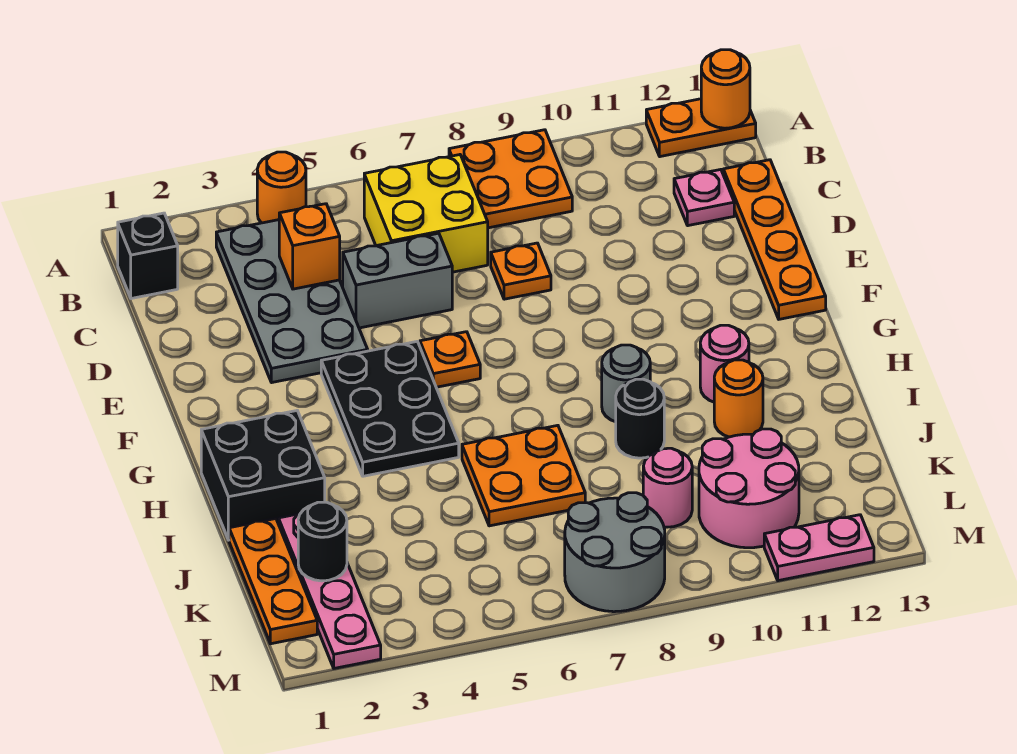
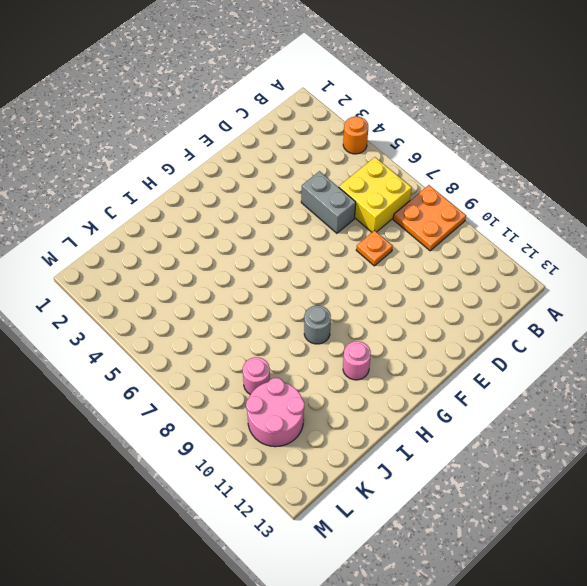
none -> orange 1x2 plate [646,99,756,157]
none -> black 1x1 brick [118,213,178,299]
none -> grey 2x4 plate [216,220,368,383]

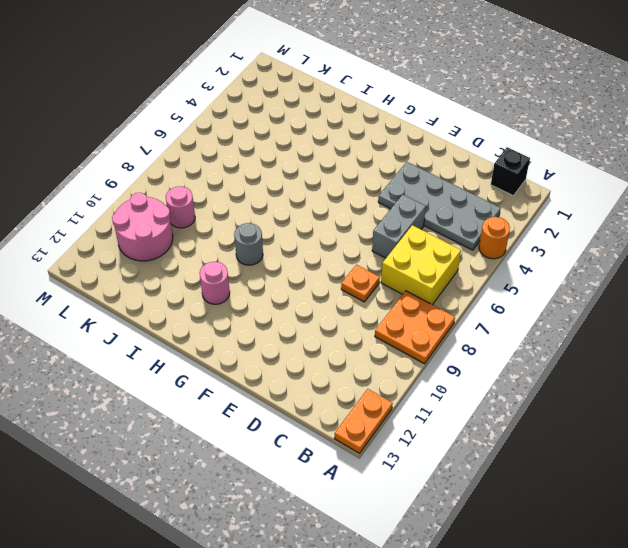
none -> pink 1x1 plate [674,170,734,226]
none -> orange 1x4 plate [723,160,826,319]
none -> black 2x3 plate [321,342,459,476]

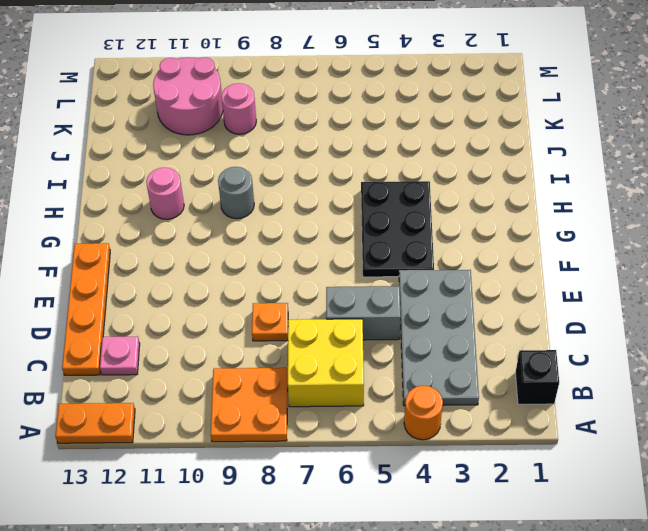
none -> orange 1x1 plate [420,332,480,387]
none -> black 2x2 brick [201,411,325,540]
none -> orange 2x2 plate [462,425,585,526]

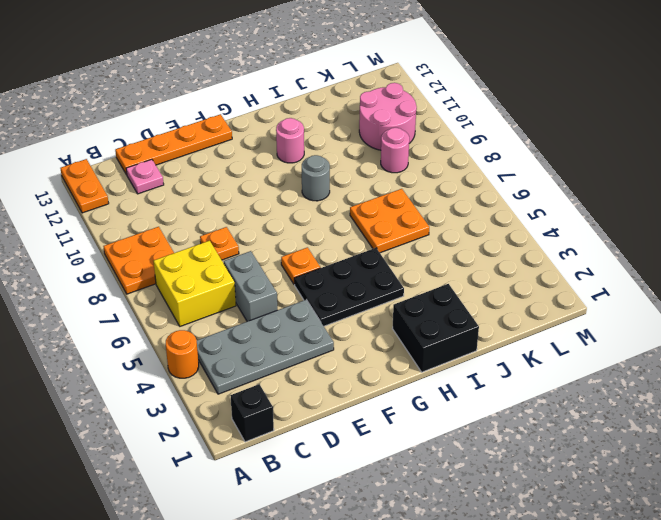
none -> black 1x1 round brick [616,379,664,458]
none -> orange 1x1 round brick [714,360,763,437]
none -> orange 1x3 plate [229,519,317,644]

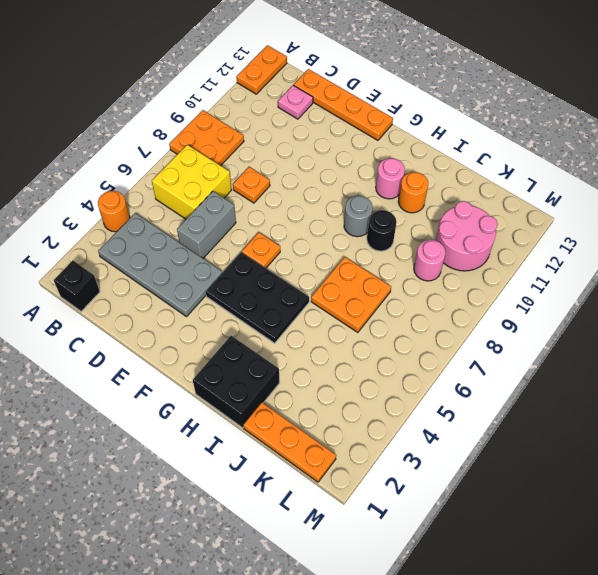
none -> pink 1x4 plate [278,514,381,668]
none -> grey 2x2 round brick [565,493,665,612]
none -> pink 1x2 plate [764,515,874,581]

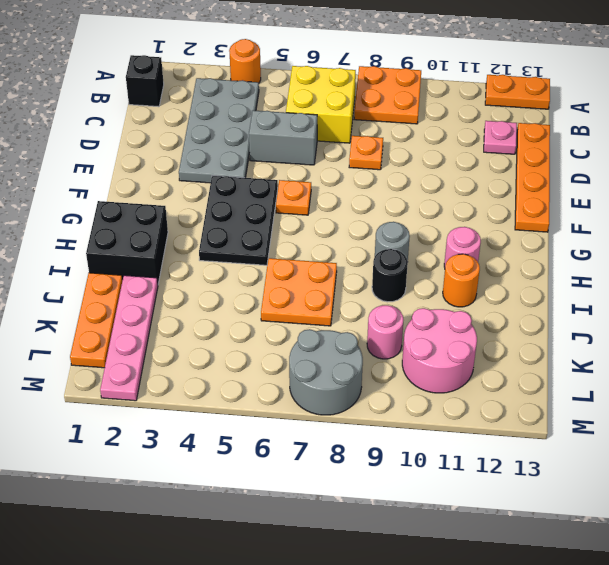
none -> pink 1x2 plate [764,515,874,581]
none -> orange 1x1 round brick [701,50,750,128]
none -> orange 1x1 brick [279,204,340,289]

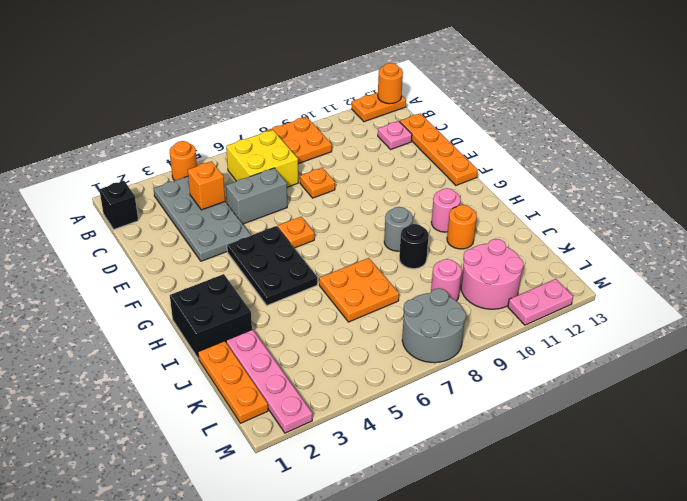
none -> black 1x1 round brick [298,502,347,581]

